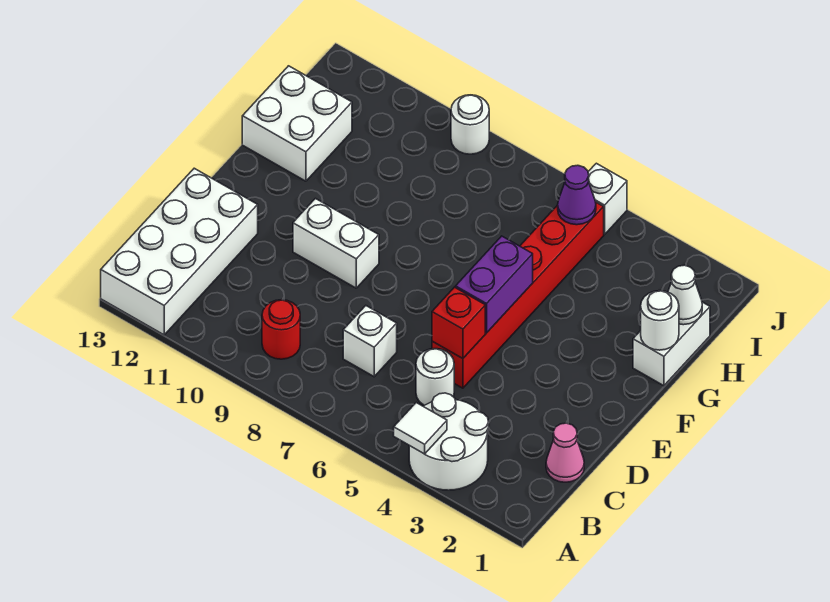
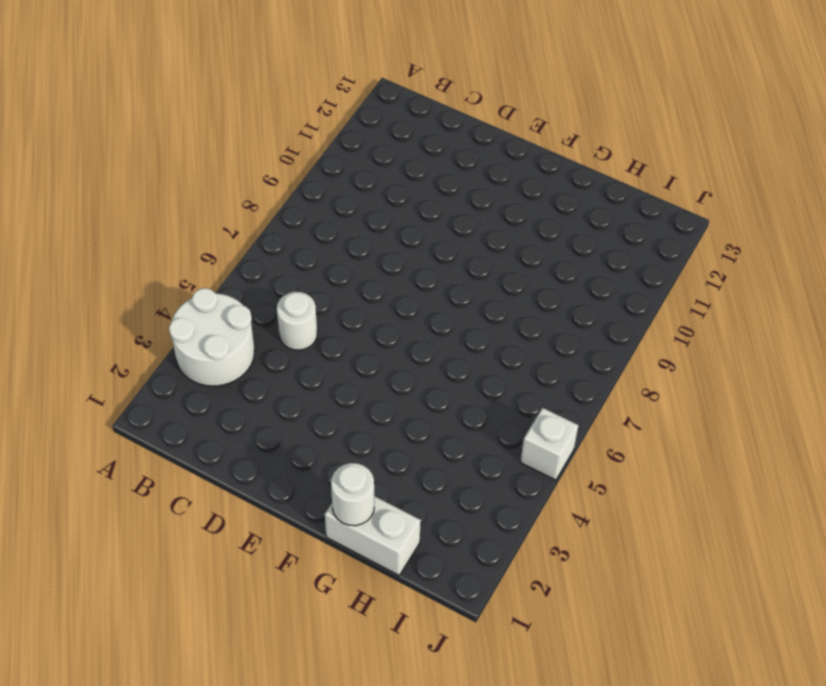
none -> white 2x4 brick [101,168,258,335]
none -> red 1x1 round brick [262,300,300,359]
none -> pink 1x1 cone [546,423,584,482]

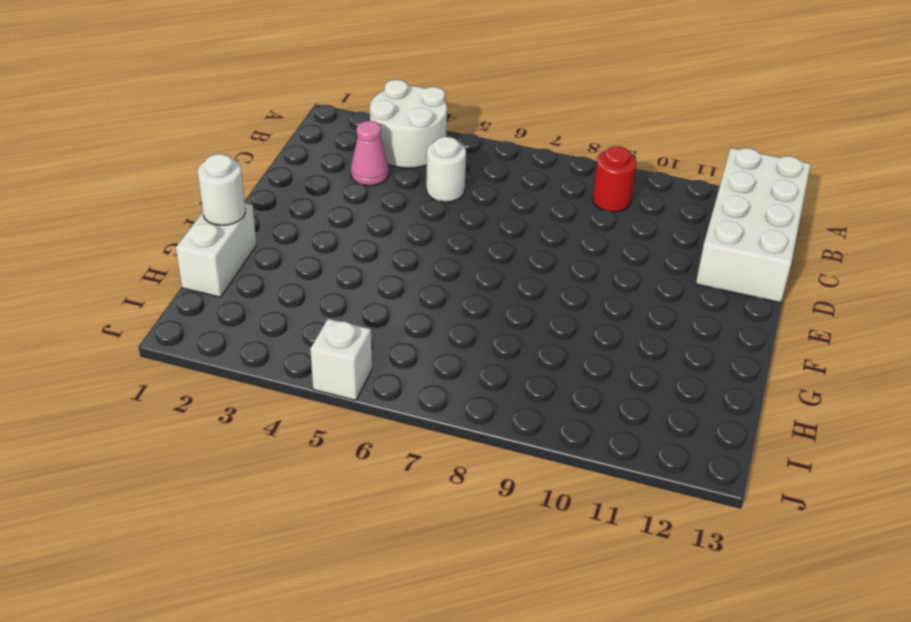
pink 1x1 cone [351,121,389,186] -> pink 1x1 cone moved to [546,423,584,482]
none -> white 1x1 brick [343,306,397,377]
none -> red 1x6 brick [432,202,604,388]
none -> white 1x2 brick [293,199,379,288]

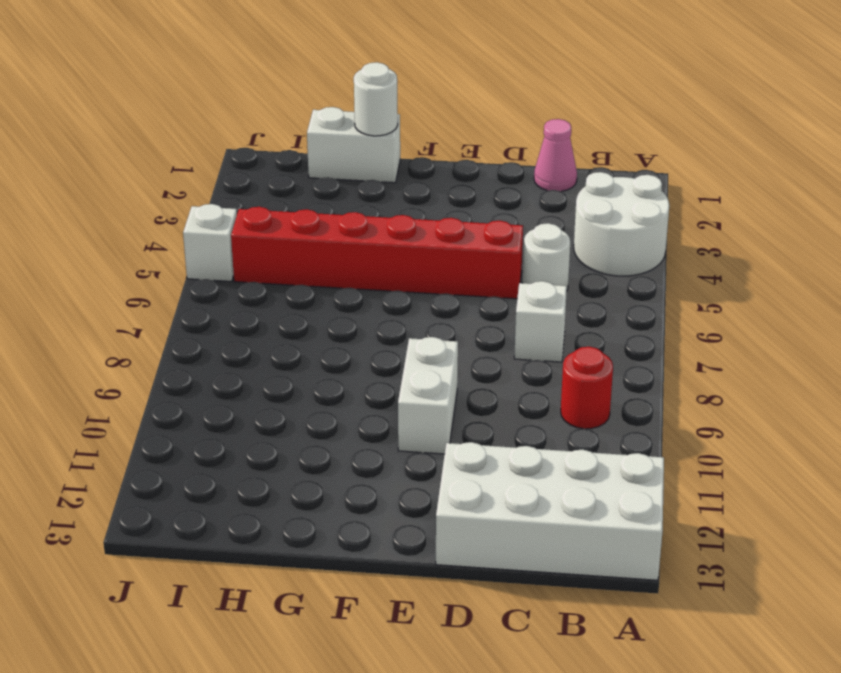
none -> white 2x2 brick [242,66,352,181]
none -> white 1x1 round brick [451,95,489,154]
none -> white 1x1 tile [394,403,447,454]

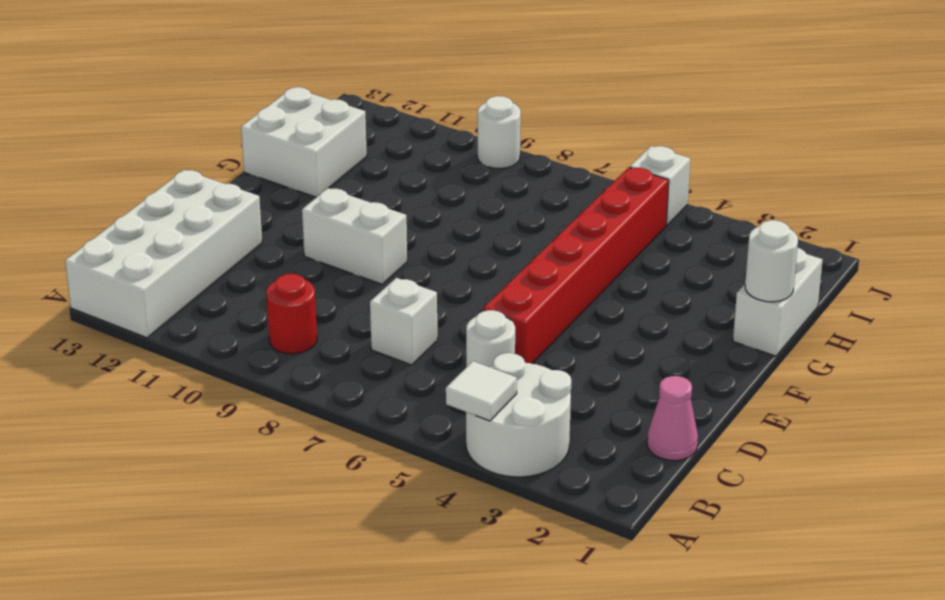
none -> red 1x1 brick [432,287,485,359]
none -> purple 1x2 brick [456,236,533,333]
none -> white 1x1 cone [668,265,702,325]

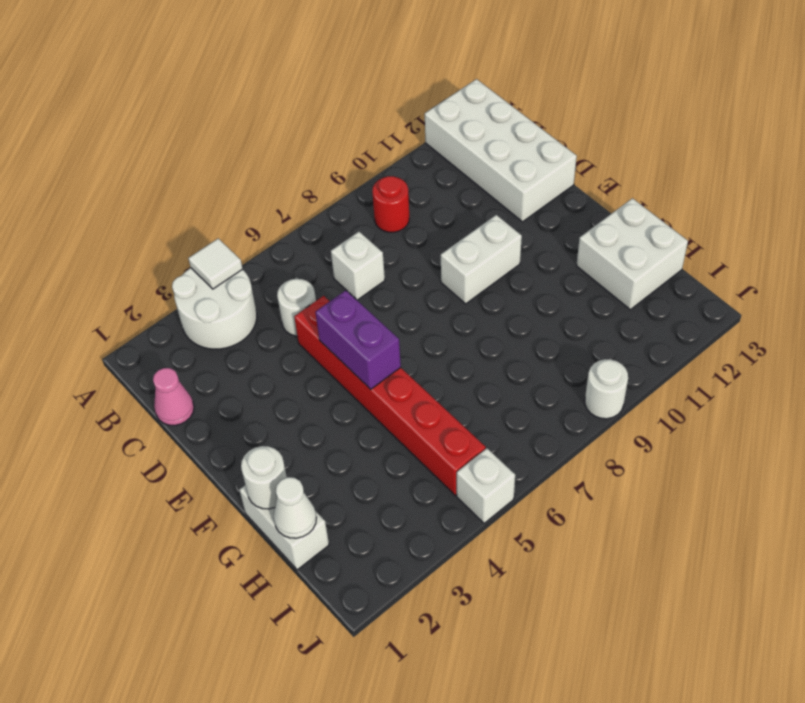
none -> red 1x1 brick [432,287,485,359]
none -> purple 1x1 cone [558,165,596,225]

